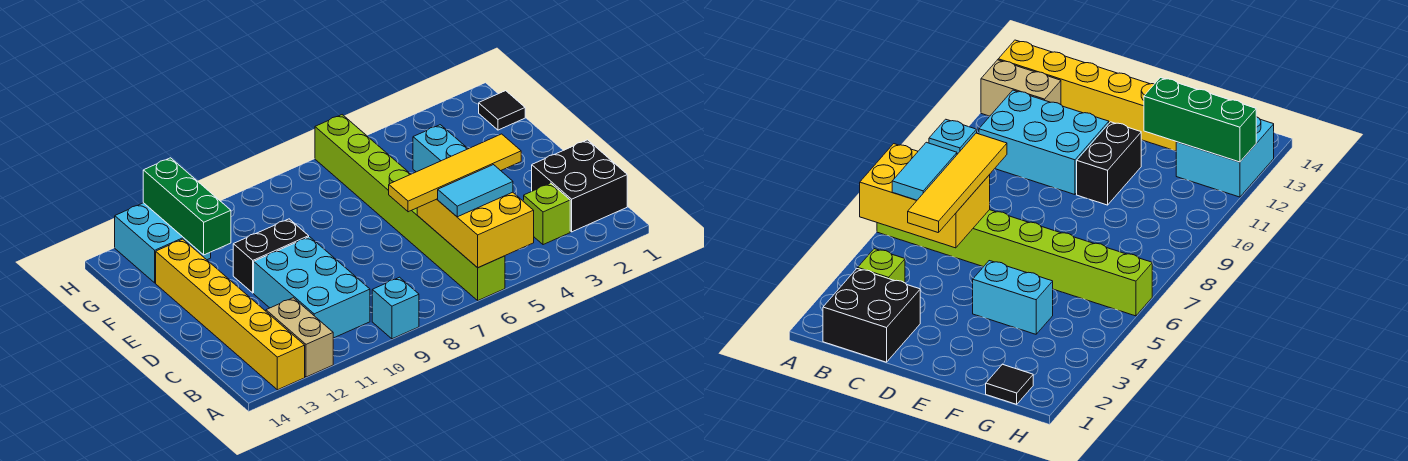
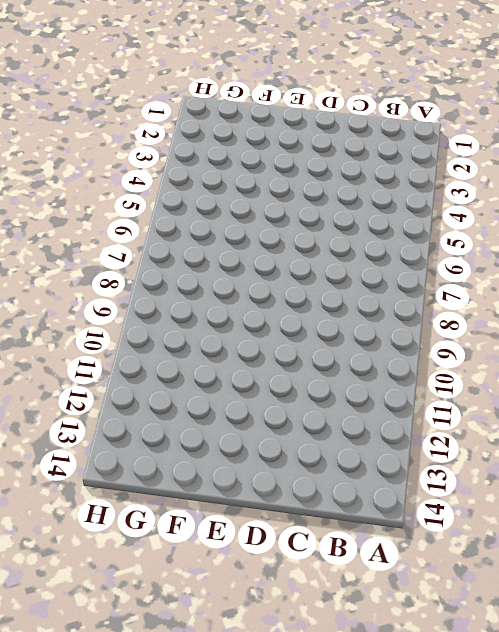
none -> lime 1x8 brick [315,115,505,300]
none -> cyan 1x1 brick [372,277,419,339]
none -> tan 1x2 brick [266,298,333,377]

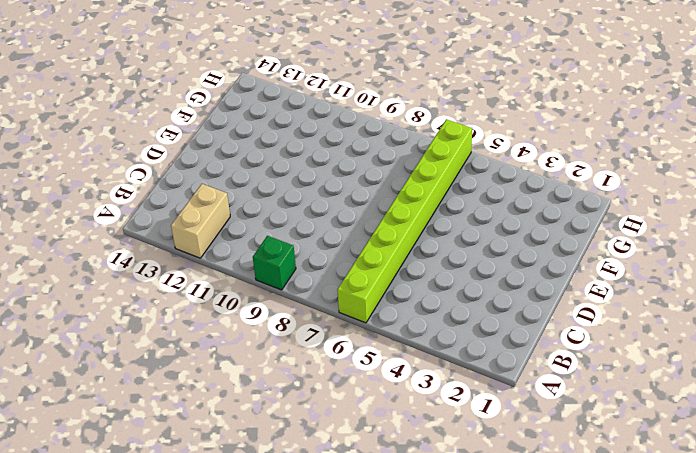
green 1x1 brick [253,236,296,290] -> cyan 1x1 brick [372,277,419,339]
none -> yellow 1x6 brick [156,239,305,390]
none -> black 2x2 brick [532,140,627,232]
none -> lime 1x1 brick [524,183,570,245]

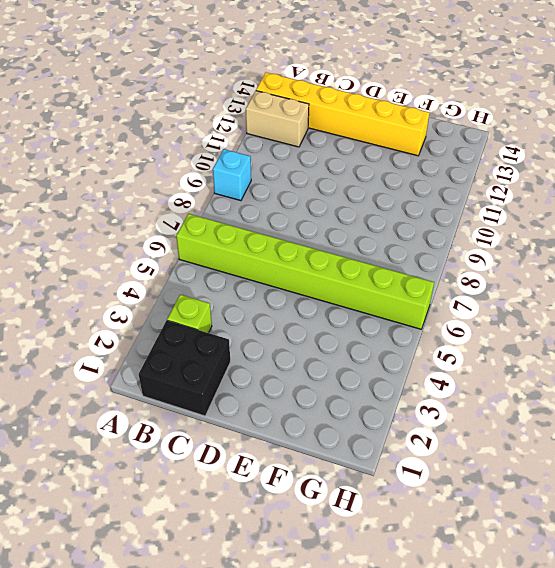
none -> cyan 2x3 brick [254,237,370,338]
none -> cyan 1x2 brick [413,125,468,172]
none -> black 1x2 brick [233,219,309,293]

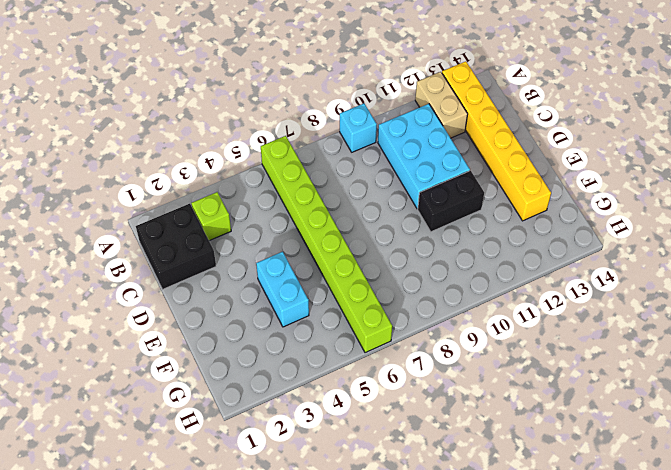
none -> black 1x1 tile [479,91,525,130]
none -> cyan 2x2 brick [115,203,211,283]
none -> yellow 2x3 brick [417,192,534,268]

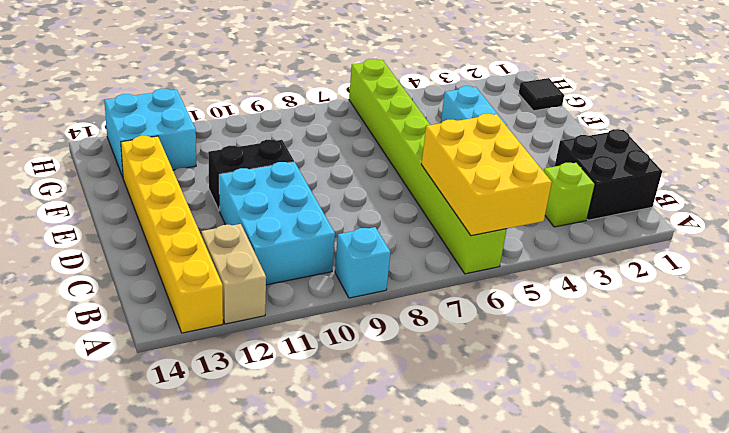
none -> green 1x3 brick [143,158,231,255]
none -> cyan 1x2 tile [438,165,513,217]
none -> yellow 1x4 tile [389,134,521,212]

